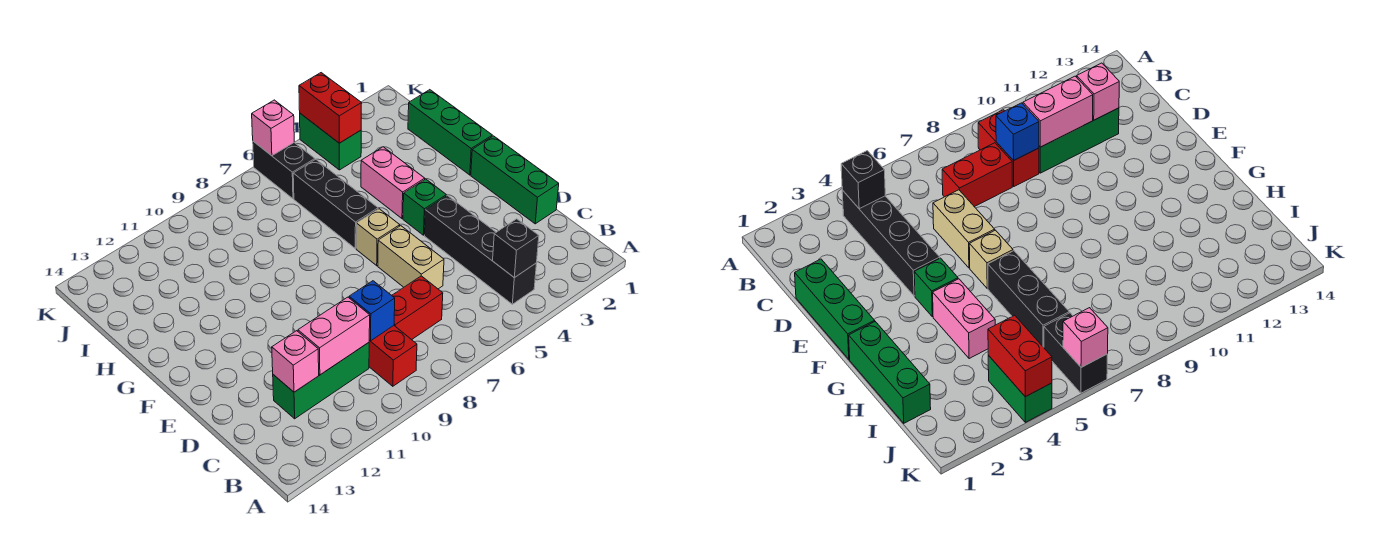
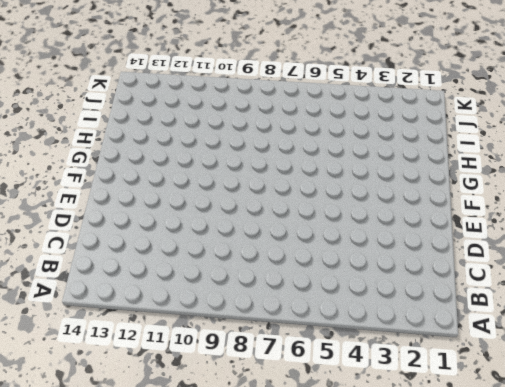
none -> black 1x4 brick [425,196,537,304]
none -> red 1x2 brick [369,326,417,386]
none -> red 1x2 brick [392,276,443,340]

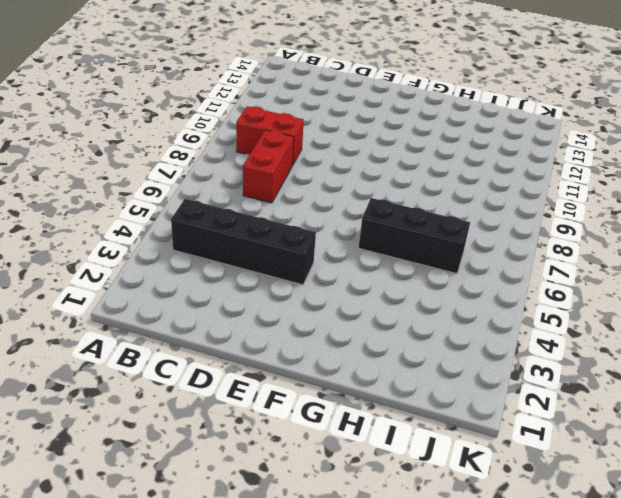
none -> green 1x3 brick [273,343,369,419]
none -> green 1x3 brick [471,136,559,224]
none -> tan 1x2 brick [378,226,444,289]

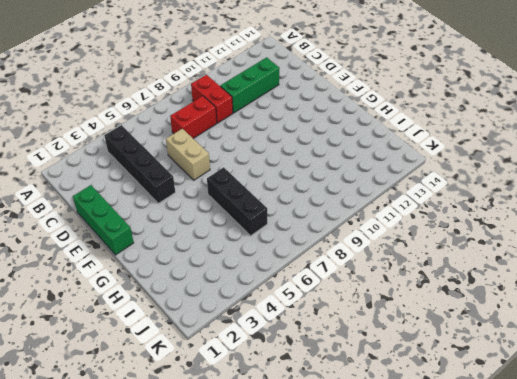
none -> green 1x1 brick [403,179,446,235]
none -> tan 1x1 brick [356,209,400,266]
none -> green 1x3 brick [408,90,492,175]

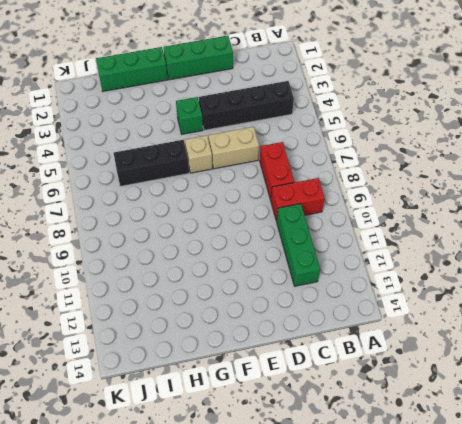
none -> pink 1x2 brick [361,147,425,219]
none -> green 1x2 brick [300,113,361,170]
none -> black 1x2 brick [253,141,315,199]

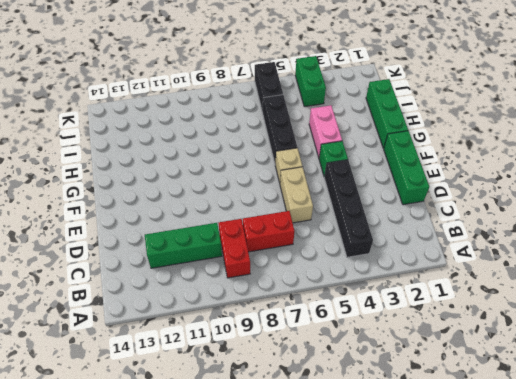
none -> black 1x1 brick [493,219,539,278]
none -> blue 1x1 brick [349,281,395,341]
none -> pink 1x2 brick [298,297,370,375]

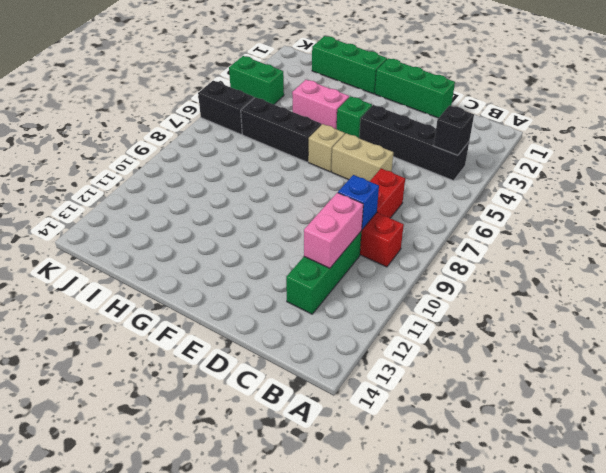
none -> pink 1x1 brick [272,331,319,392]
none -> red 1x2 brick [299,73,362,143]
none -> pink 1x1 brick [252,100,294,156]

